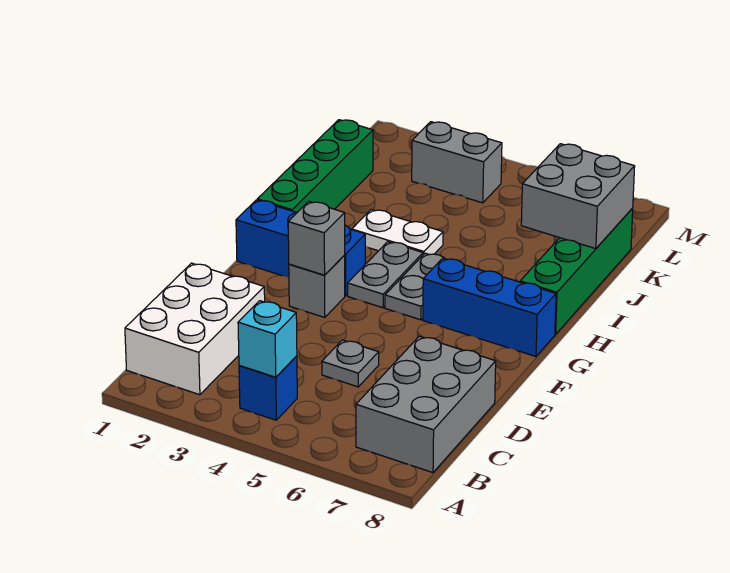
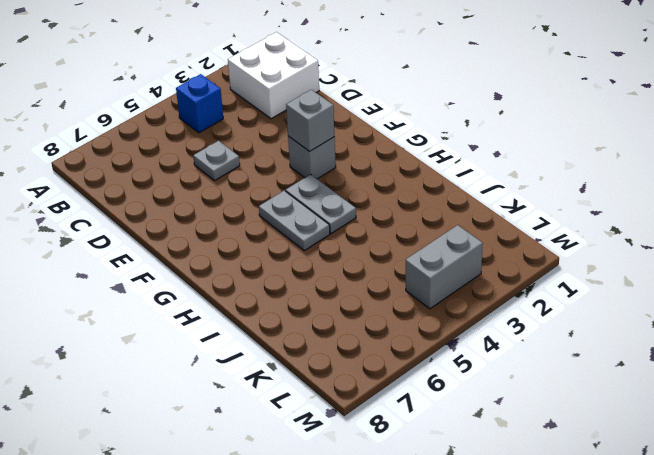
white 2x2 brick [228,32,319,119] -> white 2x3 brick [125,263,265,395]
none -> grey 2x3 brick [356,336,496,473]
none -> blue 1x3 brick [236,200,365,296]
none -> blue 1x3 brick [423,258,556,356]

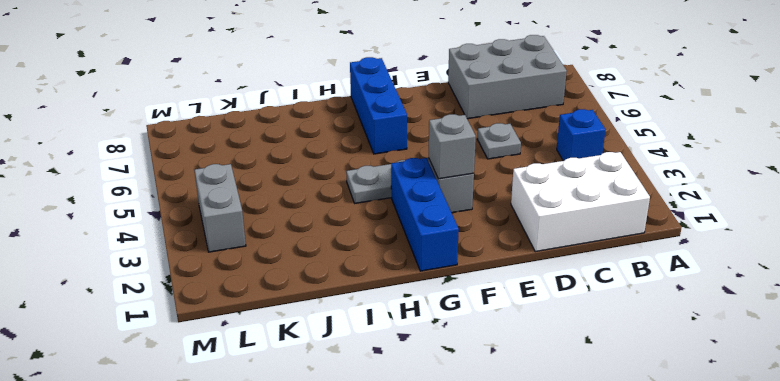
none -> grey 1x2 plate [385,253,445,320]
none -> green 1x4 brick [257,120,373,213]
none -> green 1x4 brick [520,208,633,334]

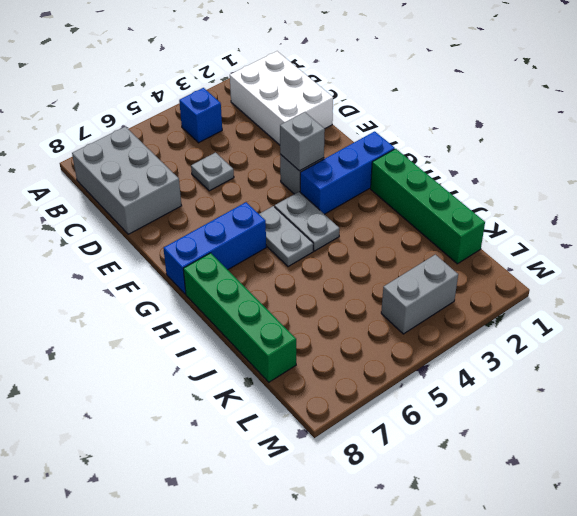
none -> white 1x2 plate [352,209,443,255]
none -> cyan 1x1 brick [238,301,297,377]
none -> grey 2x2 brick [521,144,635,249]

